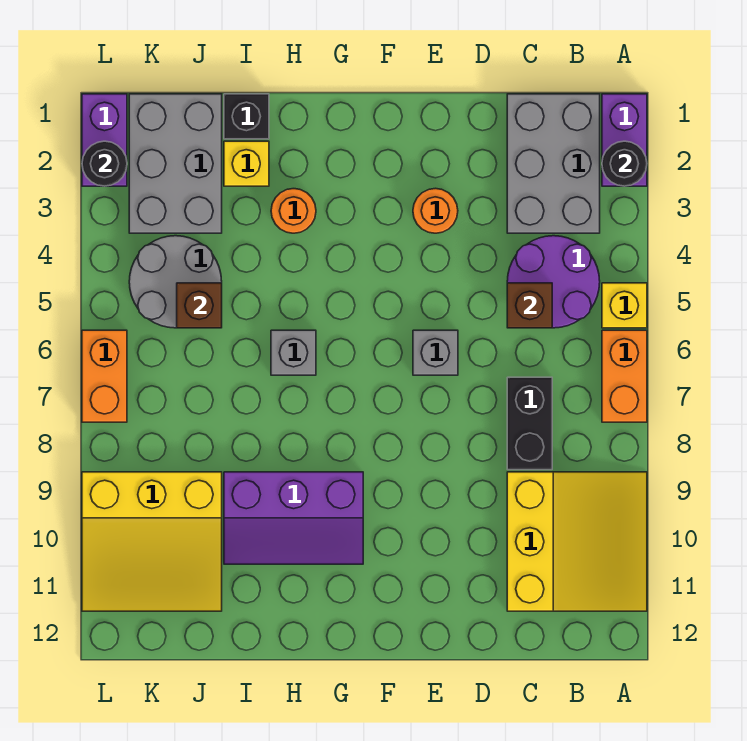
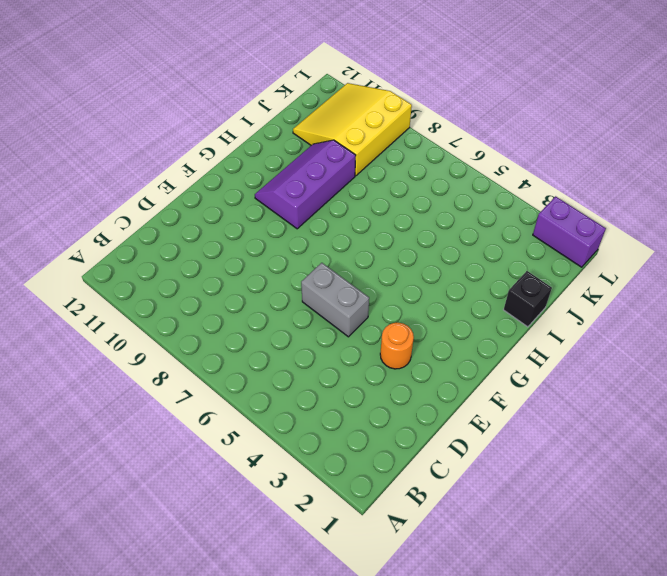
grey 1x2 brick [301,263,369,337] -> grey 1x1 brick [413,330,458,375]
none -> purple 1x2 brick [602,94,647,186]
none -> yellow 1x1 brick [602,283,647,328]
none -> orange 1x2 brick [602,330,647,422]

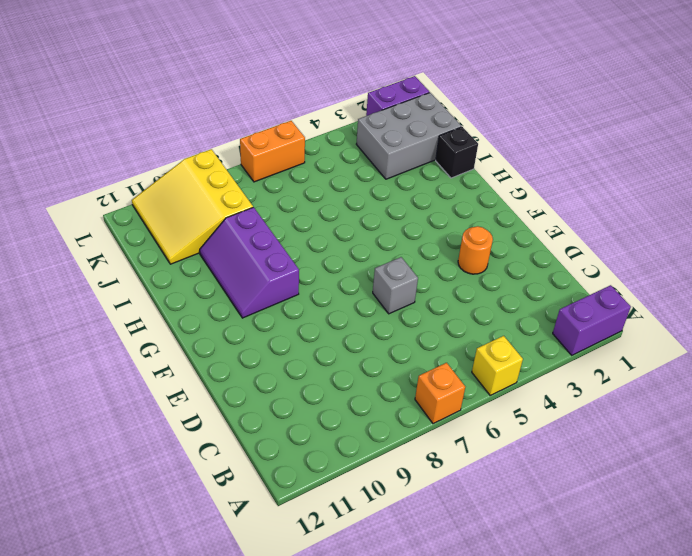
orange 1x1 brick [415,363,465,424] -> orange 1x2 brick [602,330,647,422]
none -> yellow 3x3 slope [507,472,647,611]
none -> grey 2x3 brick [507,94,600,233]
none -> purple 2x2 round brick [507,236,600,328]

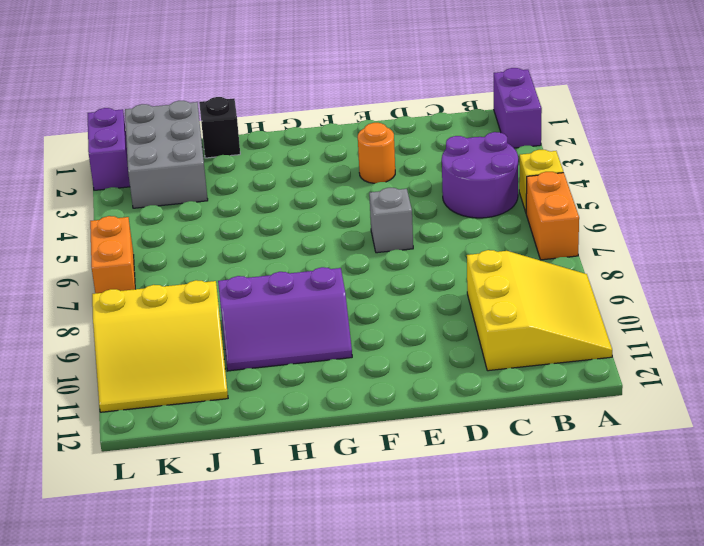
none -> grey 2x3 brick [507,94,600,233]
none -> black 1x2 brick [507,377,552,470]
none -> orange 1x1 round brick [271,189,316,233]

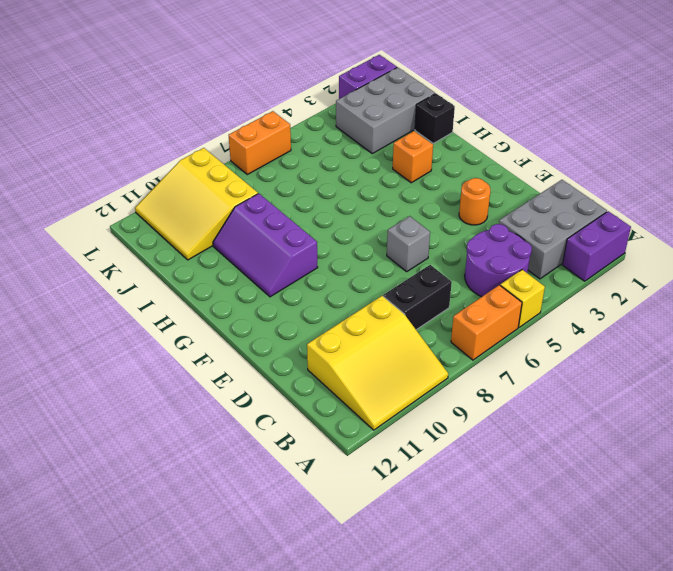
orange 1x1 brick [393,131,433,183] -> orange 1x1 round brick [271,189,316,233]
none -> grey 1x1 brick [271,330,316,375]
none -> yellow 1x1 brick [224,141,269,186]
none -> grey 2x2 round brick [129,236,222,328]

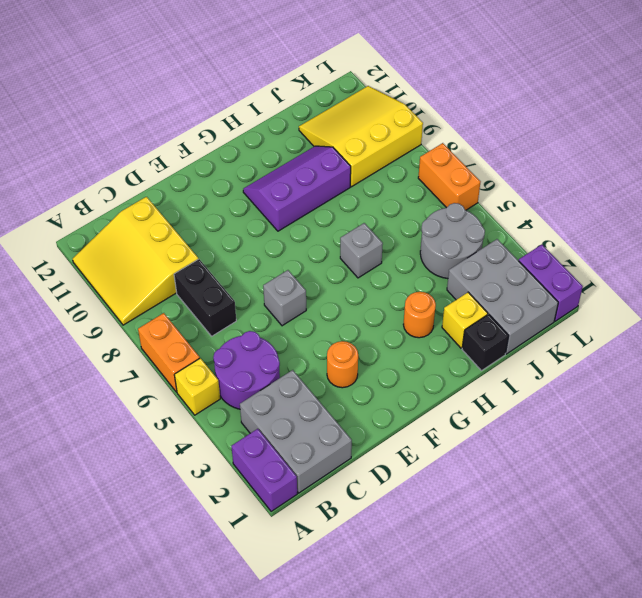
none -> black 1x1 round brick [602,141,647,186]
none -> brown 1x1 brick [507,283,552,328]
none -> brown 1x1 brick [177,283,222,328]

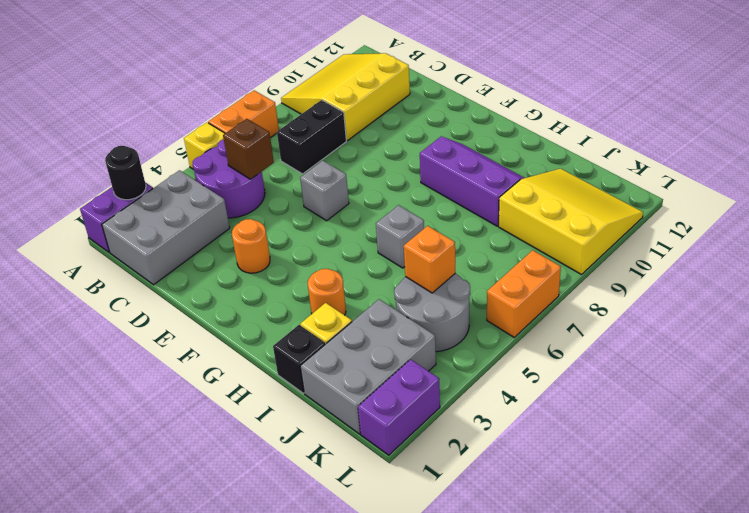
orange 1x1 brick [404,226,455,293] -> brown 1x1 brick [177,283,222,328]
none -> black 1x1 round brick [82,141,127,186]

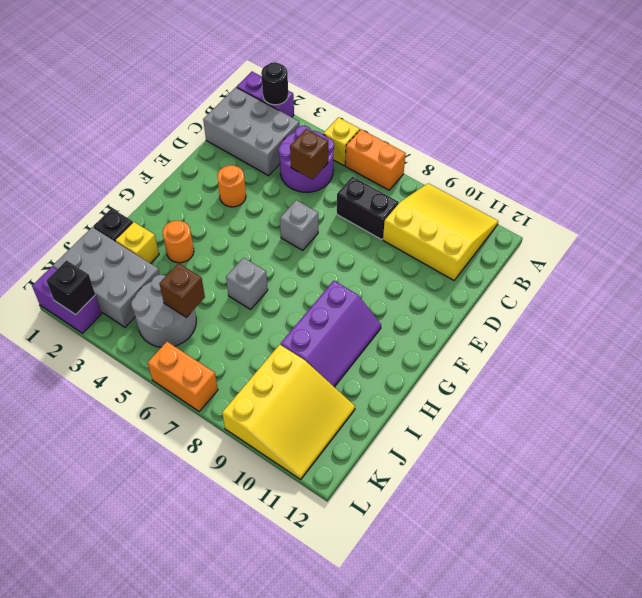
black 1x1 brick [46,260,95,315] -> black 1x1 round brick [82,141,127,186]

